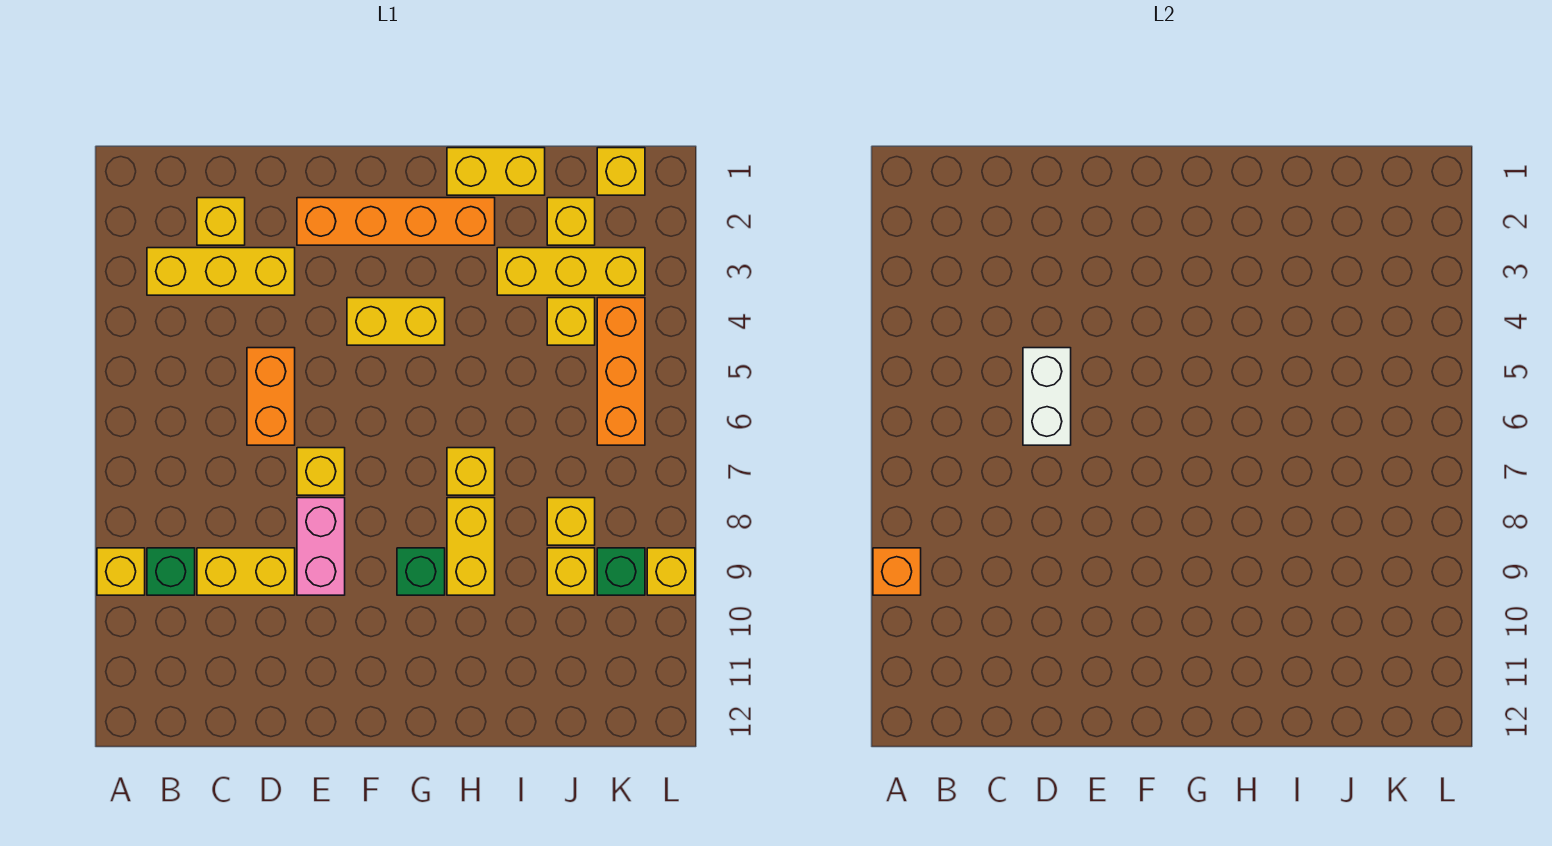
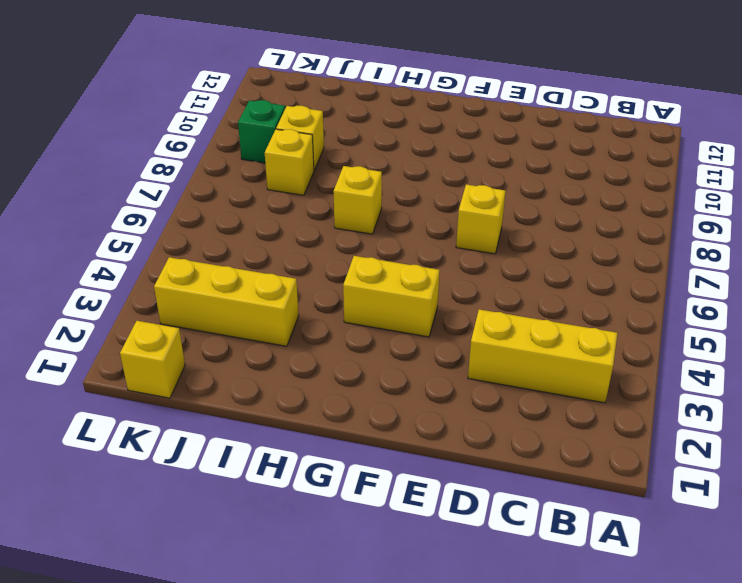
none -> yellow 1x1 brick [97,548,145,595]
none -> green 1x1 brick [147,548,195,595]
none -> yellow 1x1 brick [197,198,245,245]

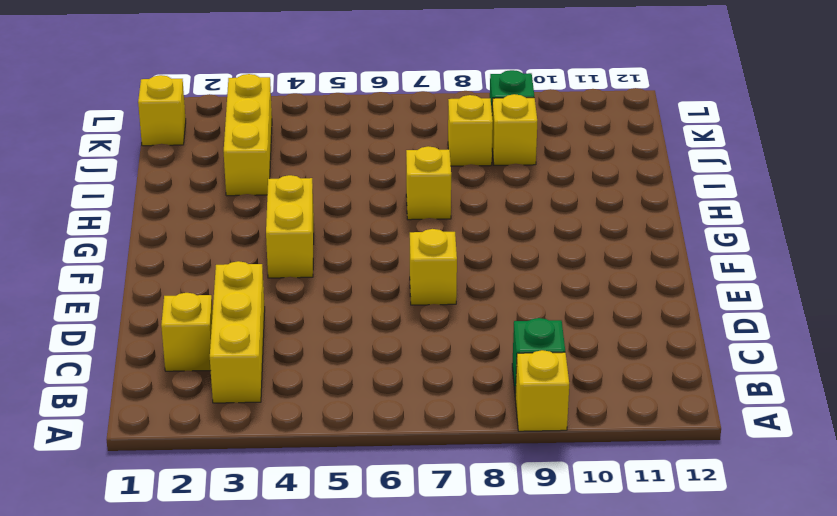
none -> yellow 1x2 brick [197,548,295,595]
none -> orange 1x2 brick [247,348,295,445]
none -> orange 1x4 brick [297,198,495,245]

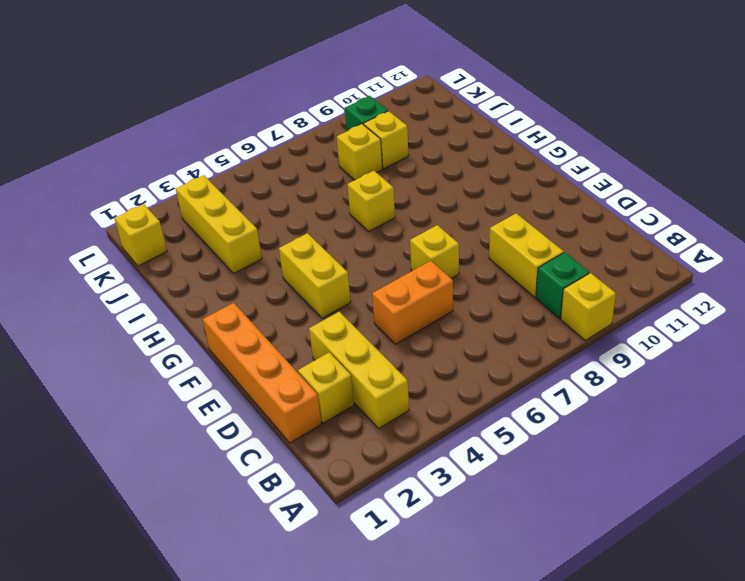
orange 1x4 brick [203,303,321,443] -> orange 1x4 brick moved to [297,198,495,245]
none -> pink 1x2 brick [297,498,345,595]
none -> green 1x1 brick [397,548,445,595]
none -> yellow 1x2 brick [447,148,545,195]

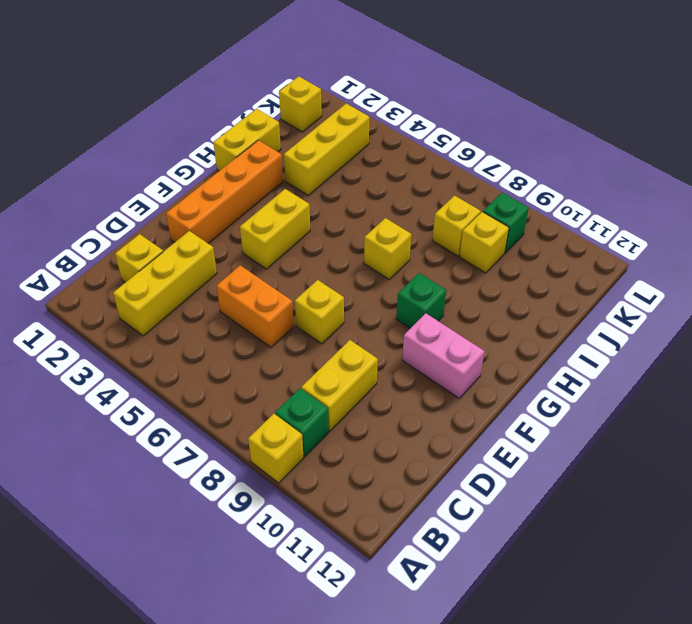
pink 1x2 brick [402,313,484,398] -> pink 1x2 brick moved to [297,498,345,595]
none -> yellow 1x2 brick [447,498,495,595]
none -> yellow 1x1 brick [547,198,595,245]
none -> yellow 1x1 brick [547,298,595,345]

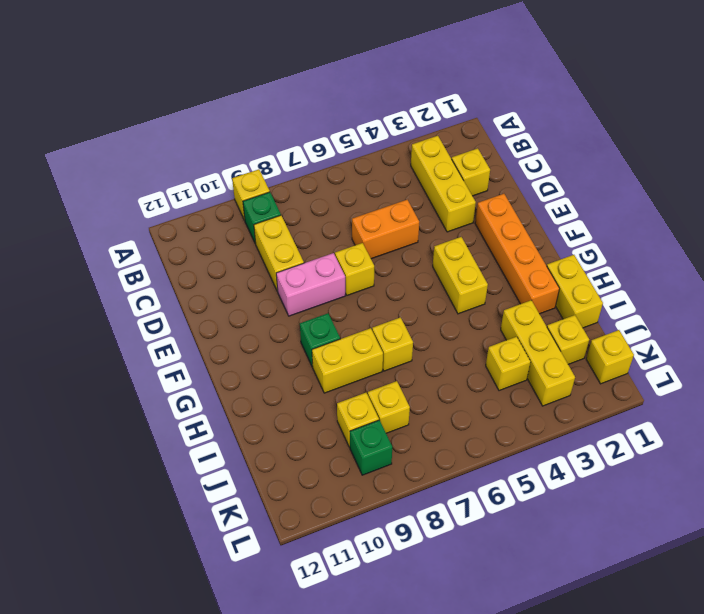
none -> orange 1x3 brick [597,298,645,445]
none -> yellow 1x1 brick [647,548,695,595]
none -> orange 1x1 brick [873,548,921,595]

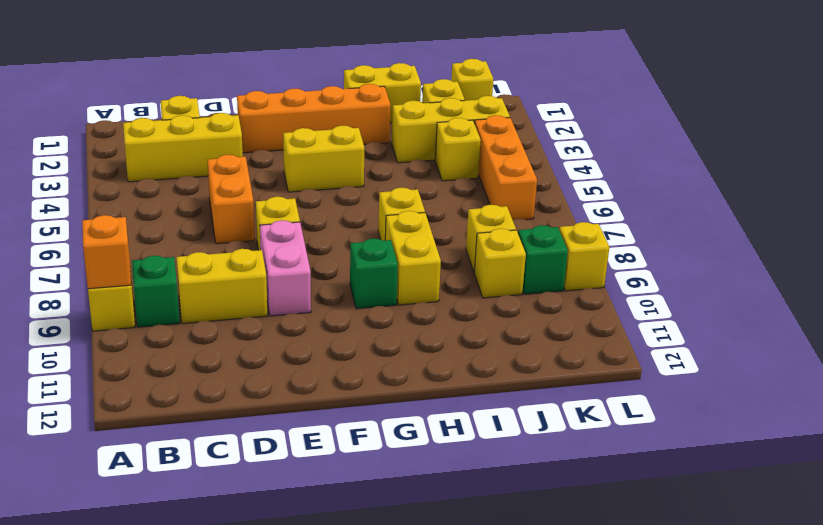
none -> white 1x2 brick [1023,348,1071,445]

